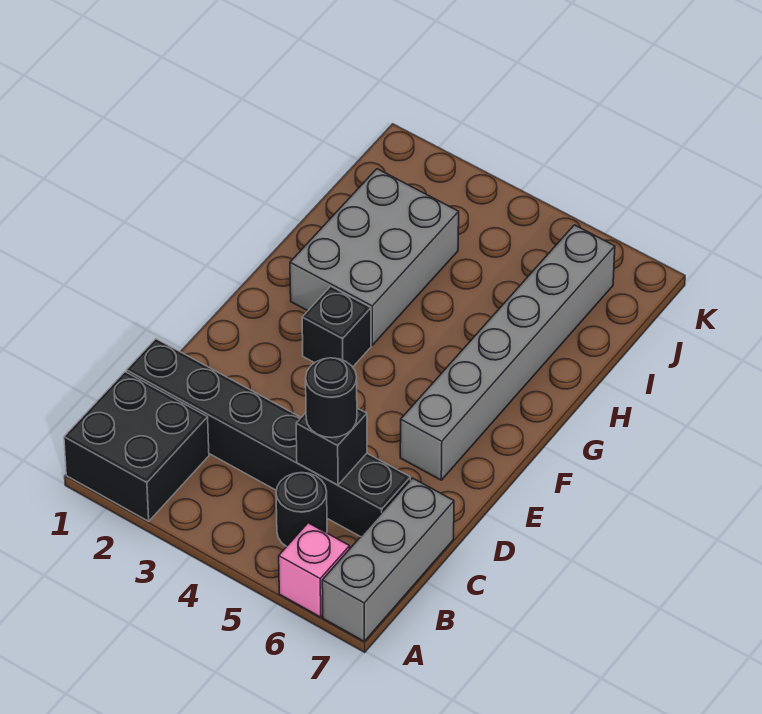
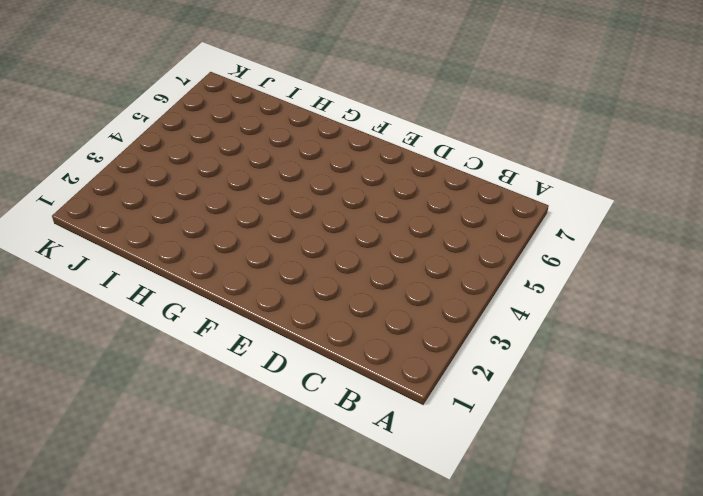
none -> black 2x2 brick [64,372,209,521]
none -> pink 1x1 brick [279,523,350,617]

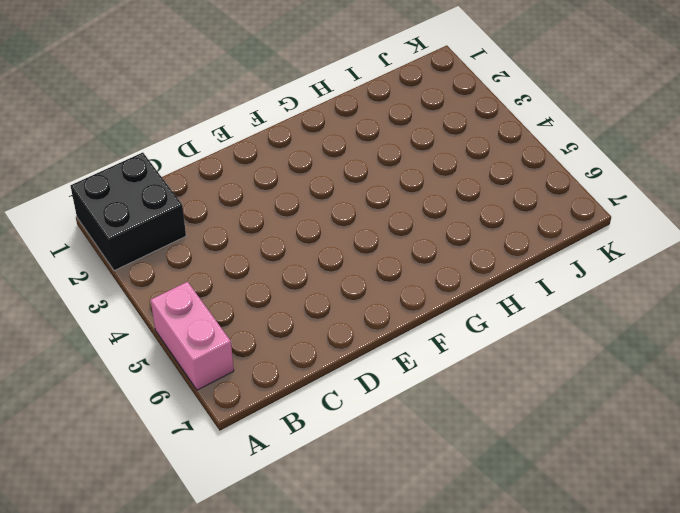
pink 1x2 brick [151,282,234,390] -> pink 1x1 brick [279,523,350,617]
none -> grey 1x3 brick [322,478,454,641]
none -> black 1x1 round brick [276,473,327,547]

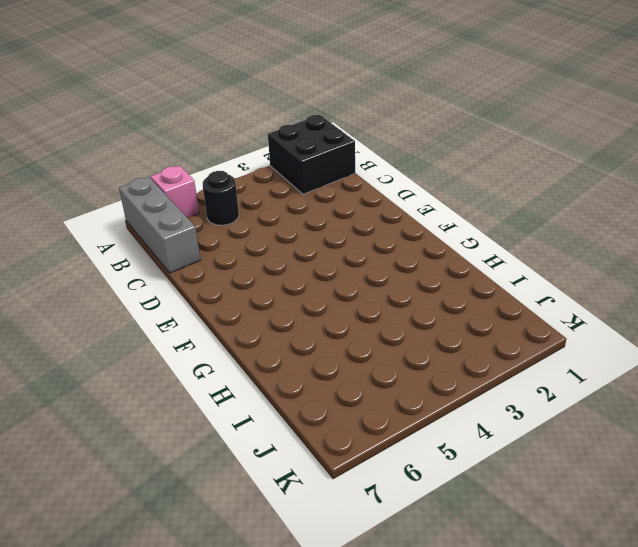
none -> black 1x6 brick [126,339,410,537]
none -> grey 1x6 brick [400,225,615,480]

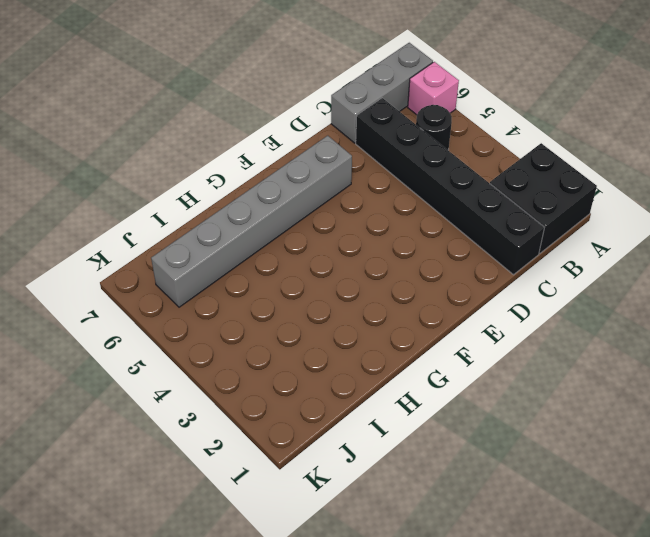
none -> black 1x1 brick [302,286,371,367]
none -> grey 2x3 brick [290,169,459,345]

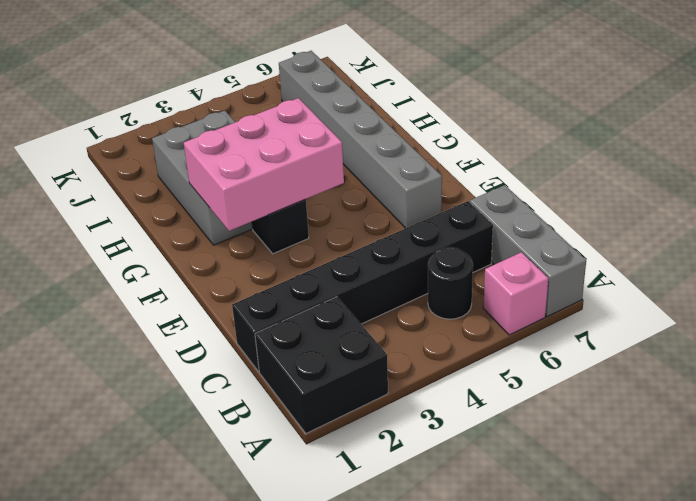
pink 2x3 brick [184,98,344,231] -> none
none -> black 1x1 brick [296,408,367,485]
none -> black 1x1 round brick [306,358,357,438]

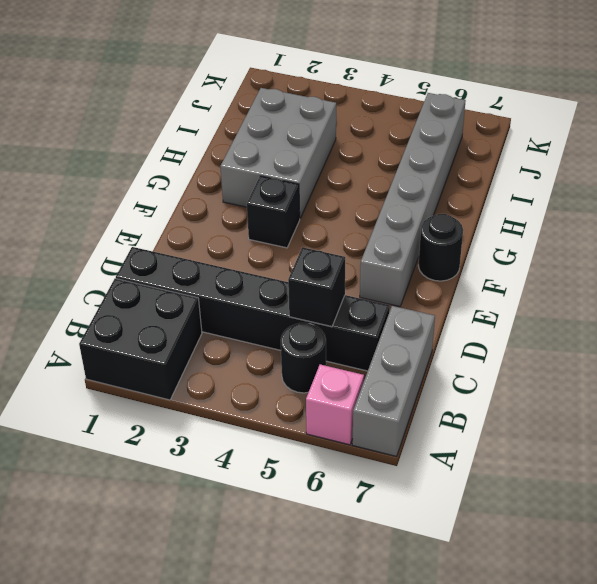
black 1x1 round brick [418,214,463,281] -> black 1x1 round brick moved to [306,358,357,438]

